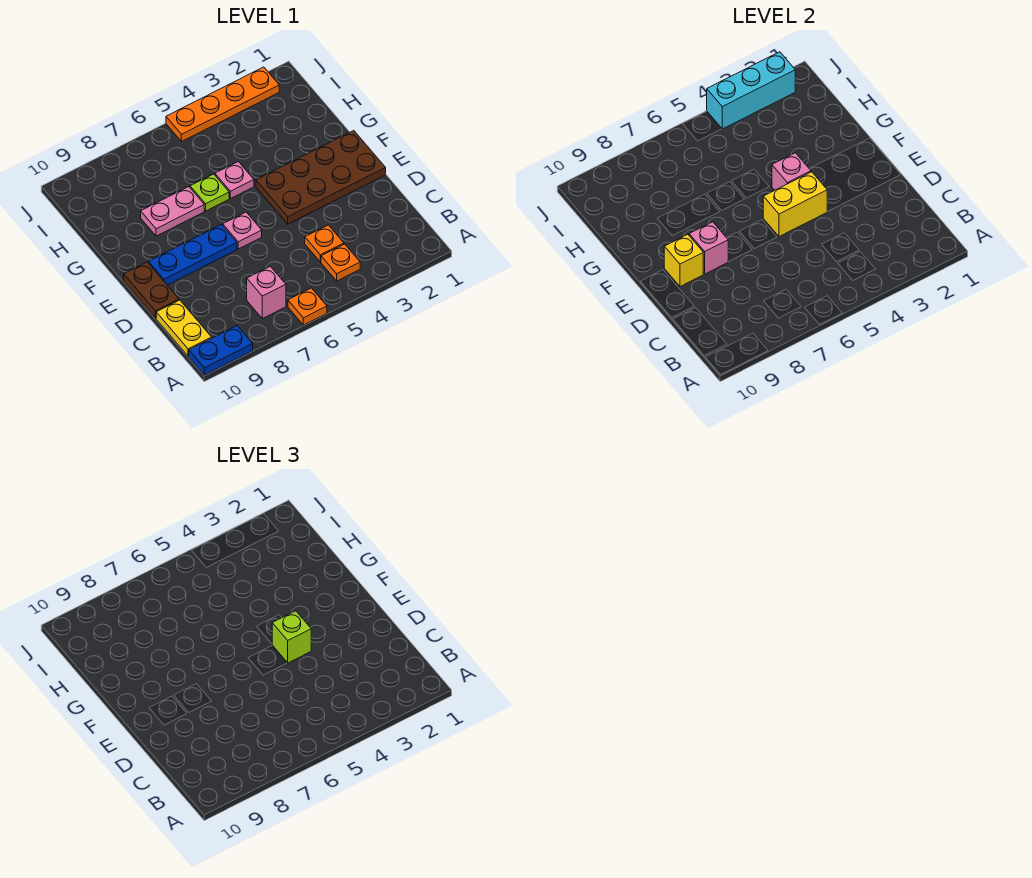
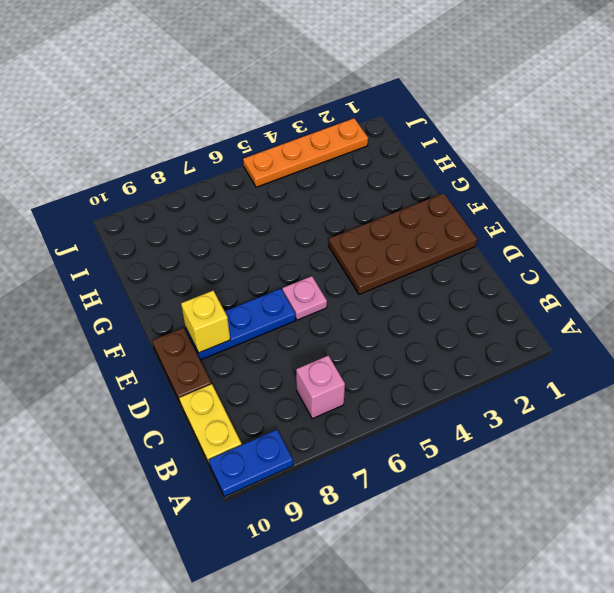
none -> orange 1x1 plate [288,288,327,325]
none -> orange 1x1 plate [321,244,360,281]
none -> orange 1x1 plate [305,225,344,262]

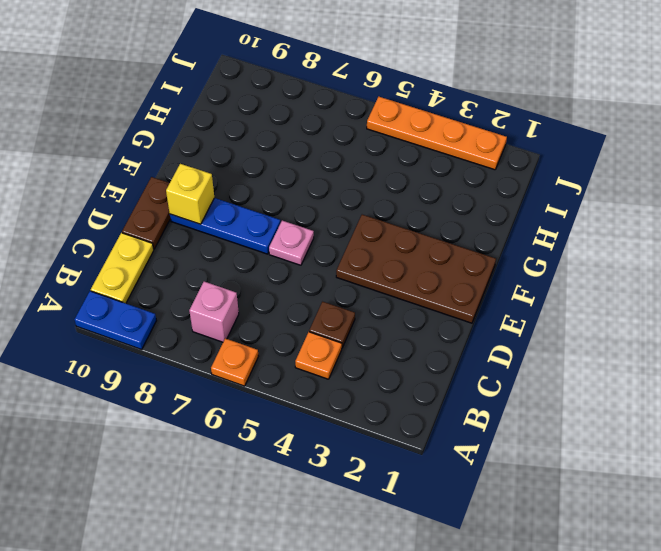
brown 1x1 plate [309,302,355,348] -> orange 1x1 plate [305,225,344,262]
none -> pink 1x1 plate [215,162,254,199]
none -> lime 1x1 plate [190,174,229,211]
none -> pink 1x2 plate [141,187,204,236]

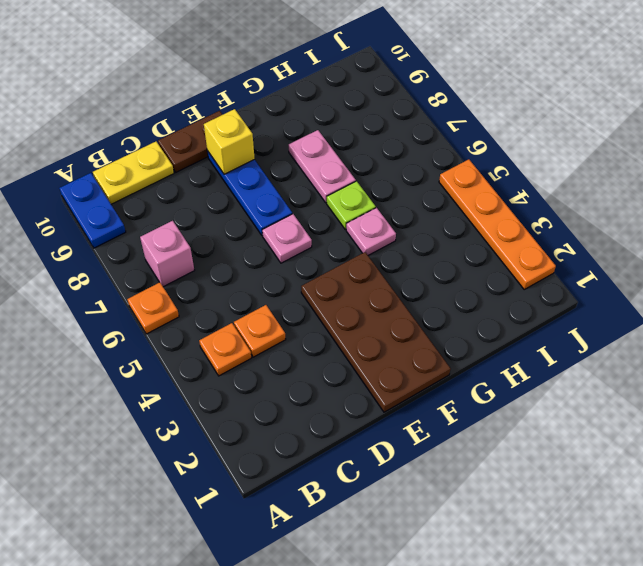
none -> yellow 1x2 brick [763,172,827,237]
none -> pink 1x1 brick [689,222,728,274]
none -> pink 1x1 brick [772,153,811,190]

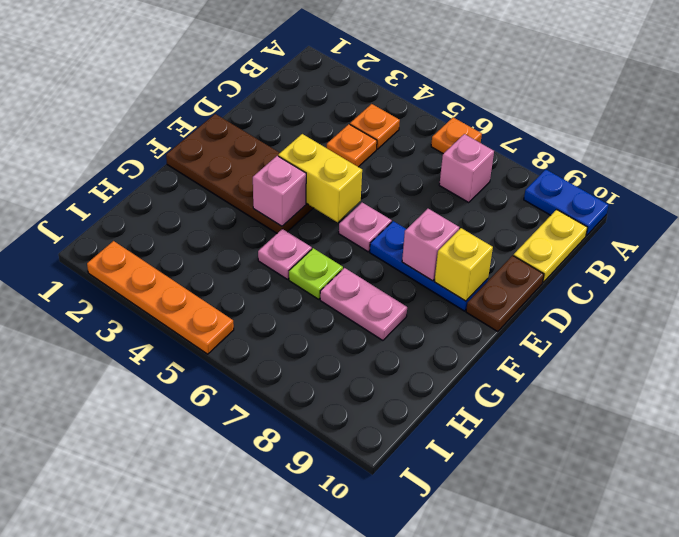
none -> cyan 1x3 brick [707,52,795,129]
none -> lime 1x1 brick [272,611,311,663]

